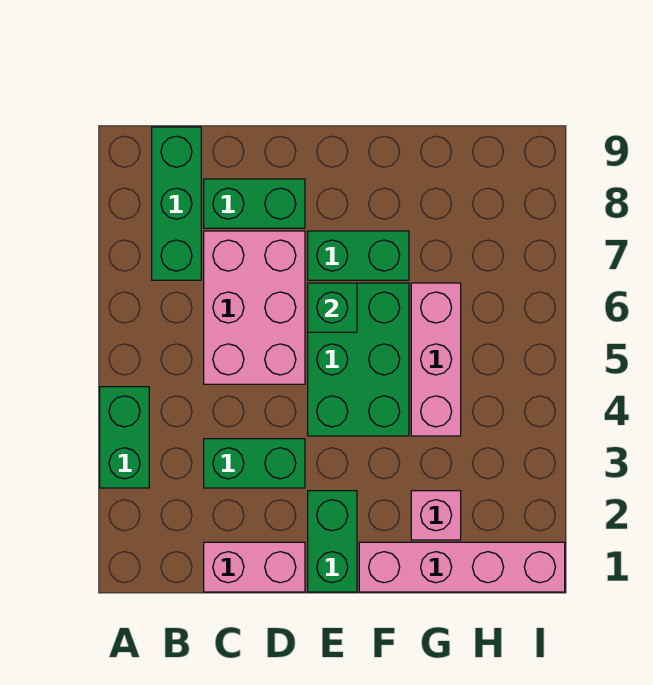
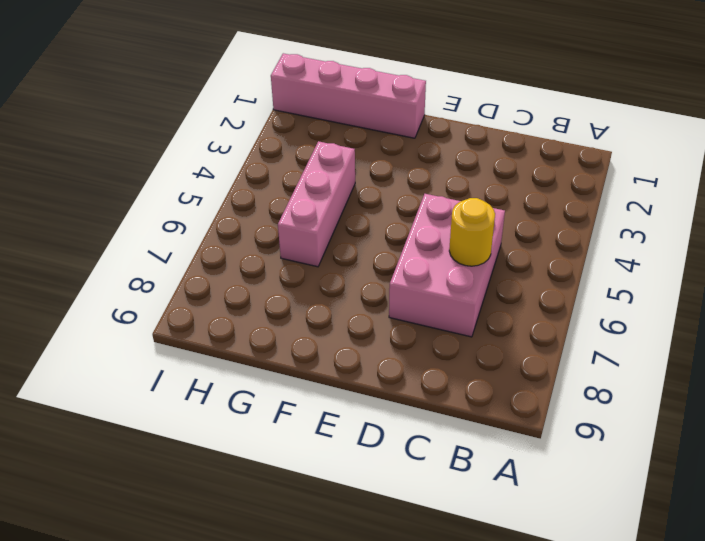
yellow 1x1 round brick [449,198,495,266] -> none
none -> green 1x2 brick [100,387,149,488]
none -> green 1x3 brick [152,127,201,280]
none -> pink 1x2 brick [204,542,305,592]

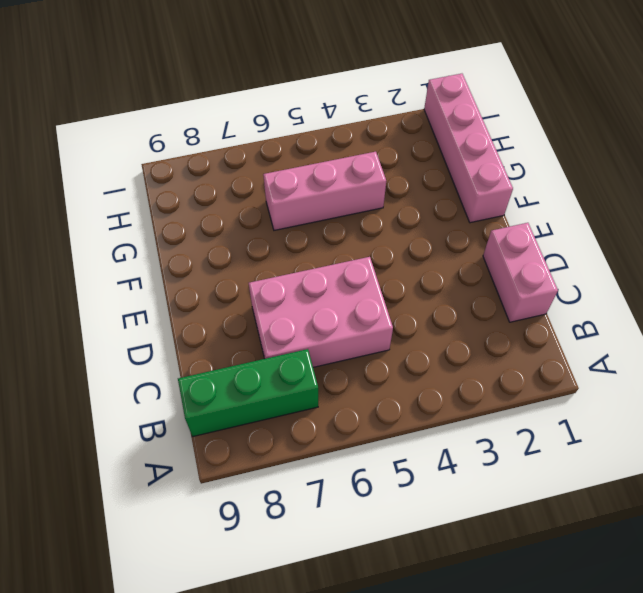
none -> green 1x2 brick [100,387,149,488]
none -> green 1x2 brick [204,439,305,488]
none -> green 1x2 brick [204,179,305,228]

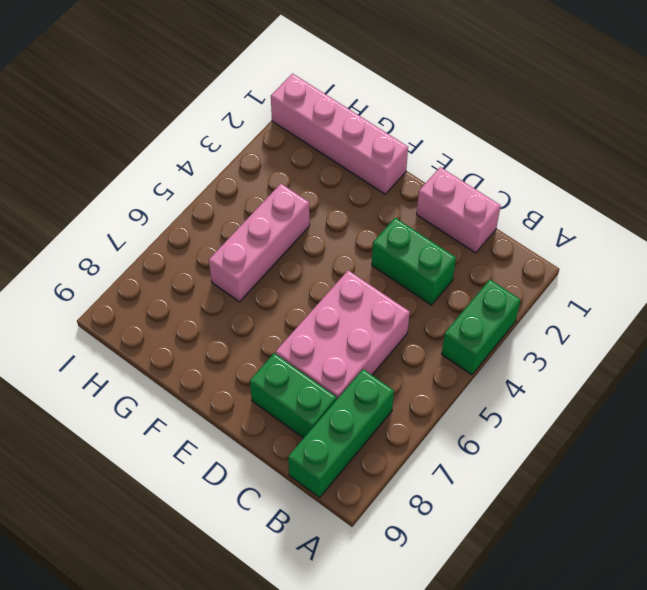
none -> green 1x2 brick [308,491,357,592]
none -> green 2x3 brick [308,283,409,436]
none -> green 1x2 brick [308,231,409,280]

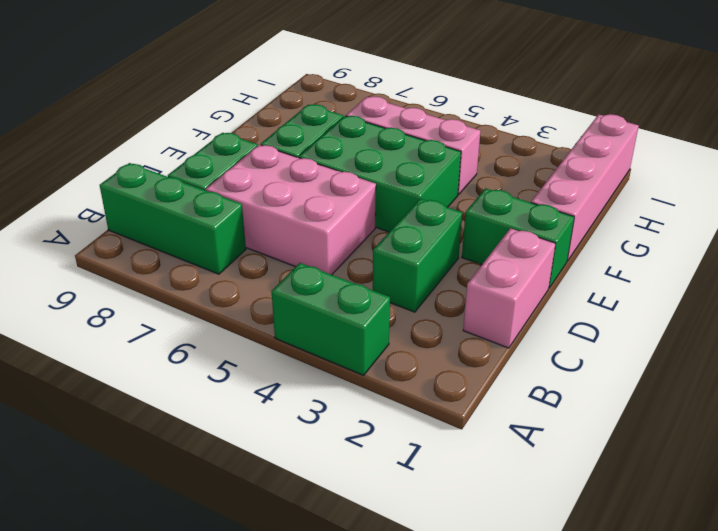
none -> pink 1x1 brick [411,491,461,540]
none -> green 1x1 brick [308,283,357,332]

